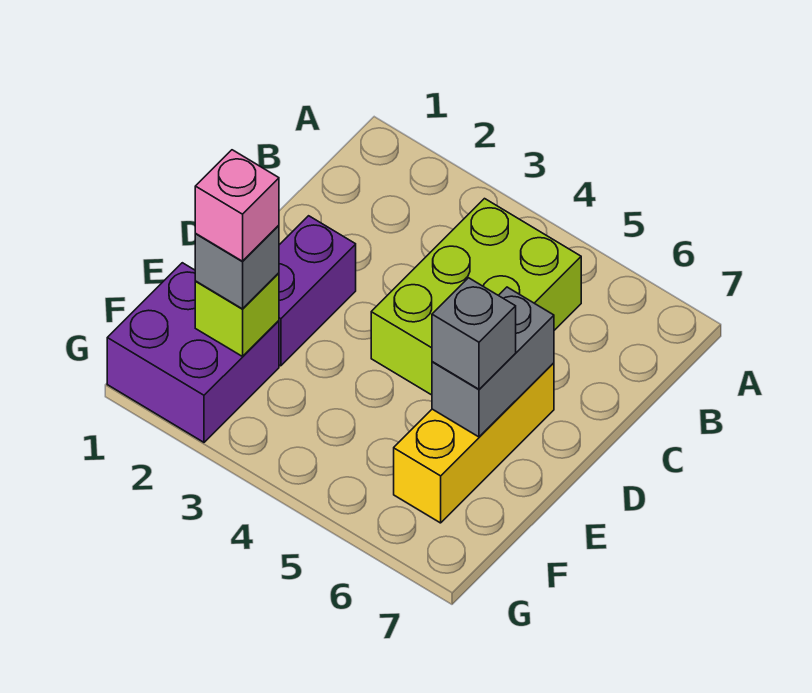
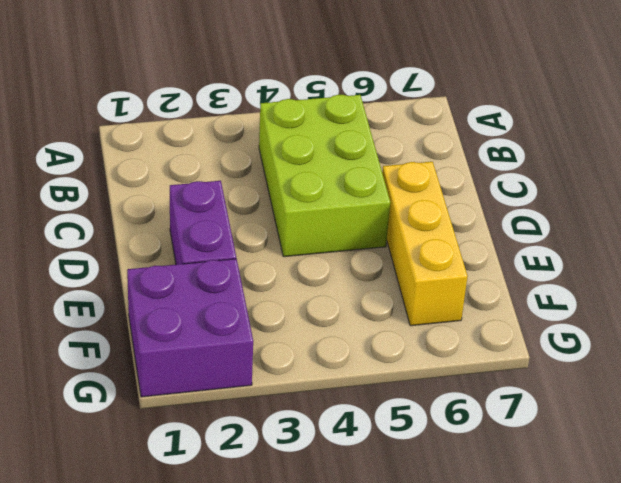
none -> grey 1x2 brick [432,287,554,437]
none -> lime 1x1 brick [195,273,279,356]

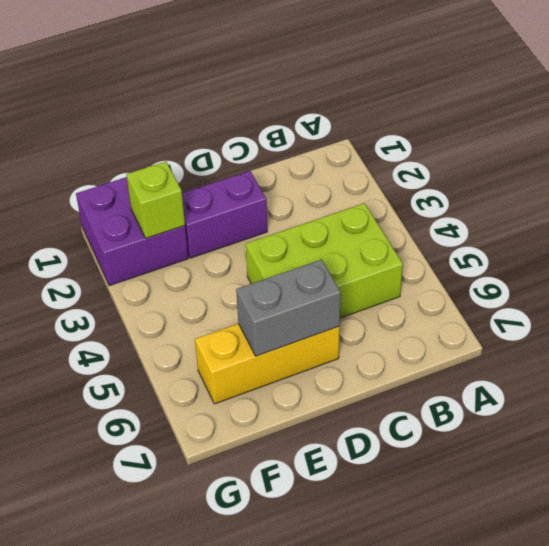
none -> grey 1x1 brick [432,278,516,389]
none -> grey 1x1 brick [195,225,279,309]

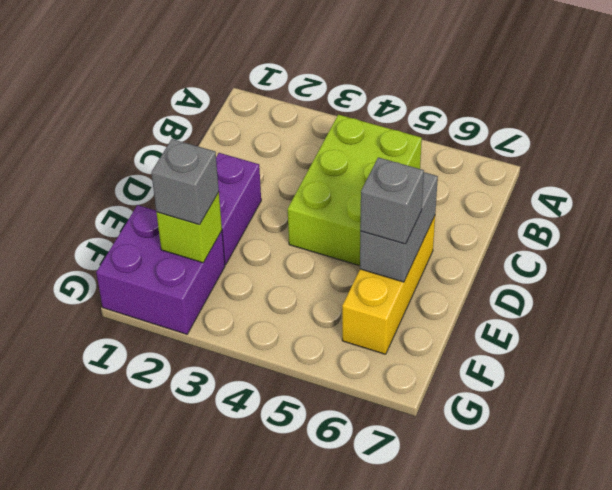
none -> pink 1x1 brick [195,150,279,261]

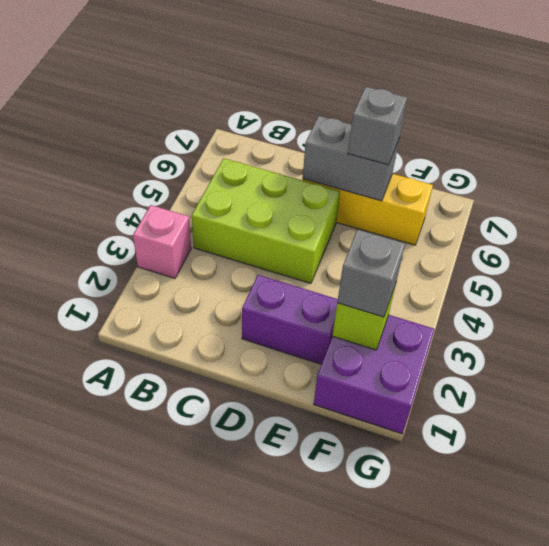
pink 1x1 brick [133,205,191,278] -> pink 1x1 brick moved to [195,150,279,261]

